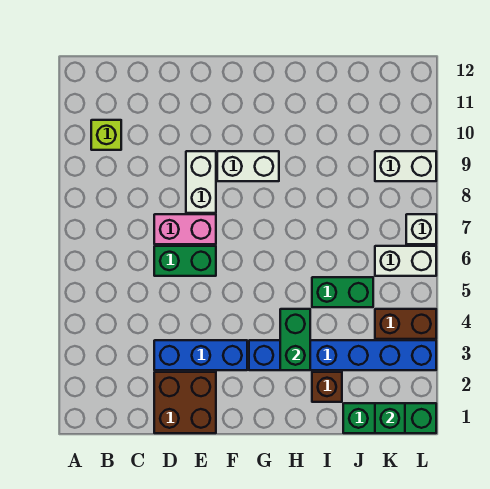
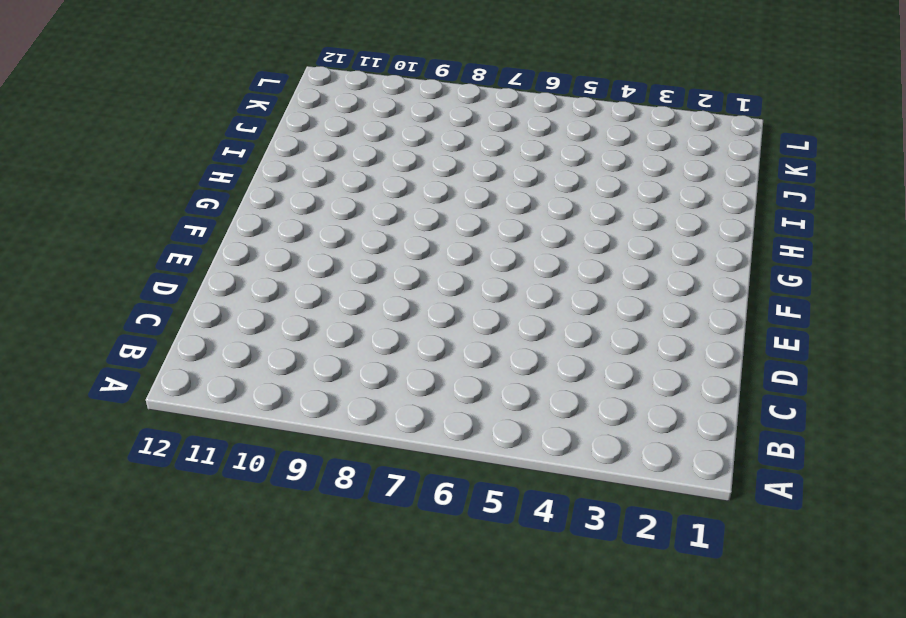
none -> lime 1x1 brick [91,120,121,150]
none -> brown 2x2 brick [154,372,216,433]
none -> blue 1x3 brick [154,340,247,370]

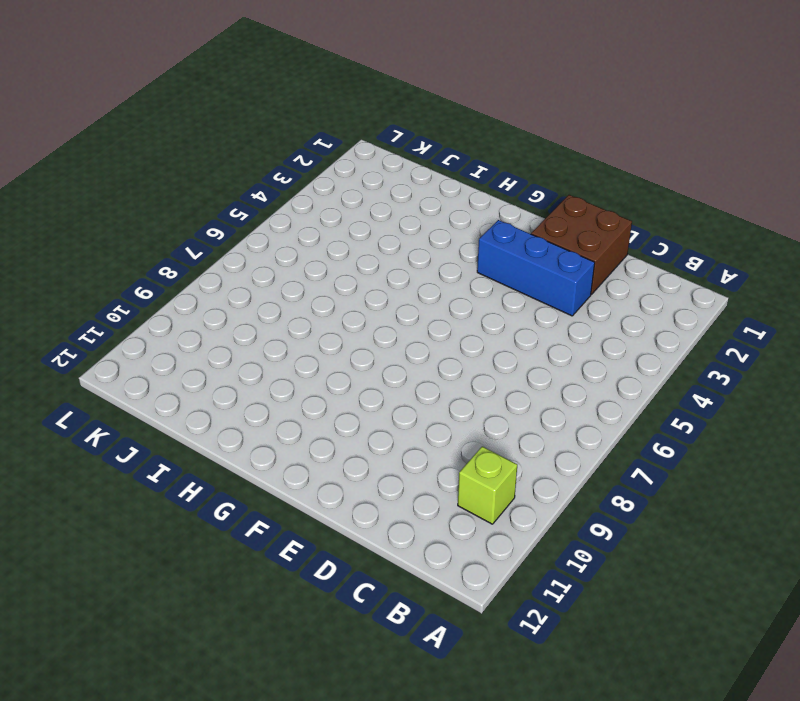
none -> green 1x2 brick [154,246,216,276]
none -> pink 1x2 brick [154,214,216,244]
none -> white 1x2 brick [186,151,216,213]

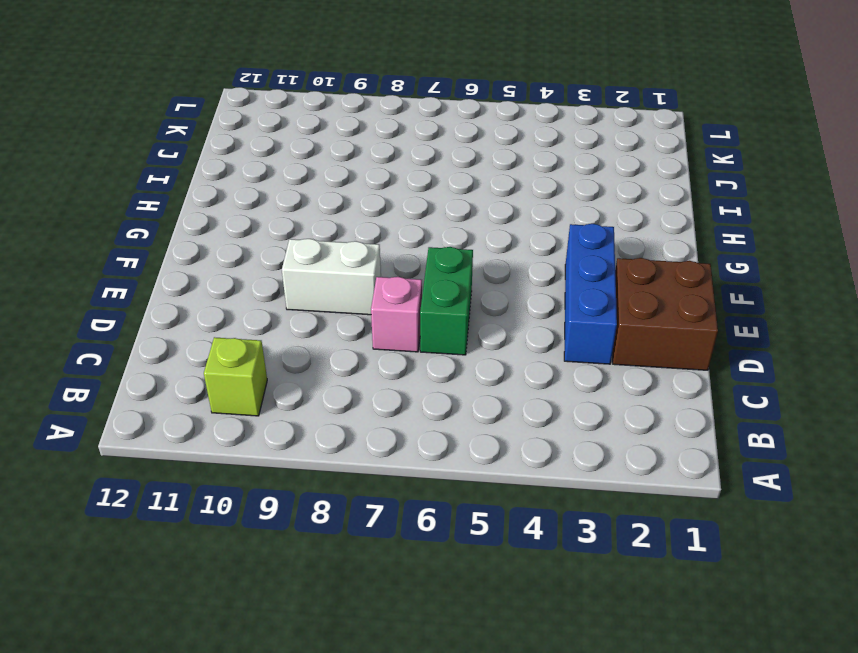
pink 1x1 brick [371,277,422,352] -> pink 1x2 brick [154,214,216,244]
none -> white 1x2 brick [217,151,279,181]
none -> blue 1x6 brick [249,340,436,370]
none -> brown 1x1 brick [312,372,342,402]

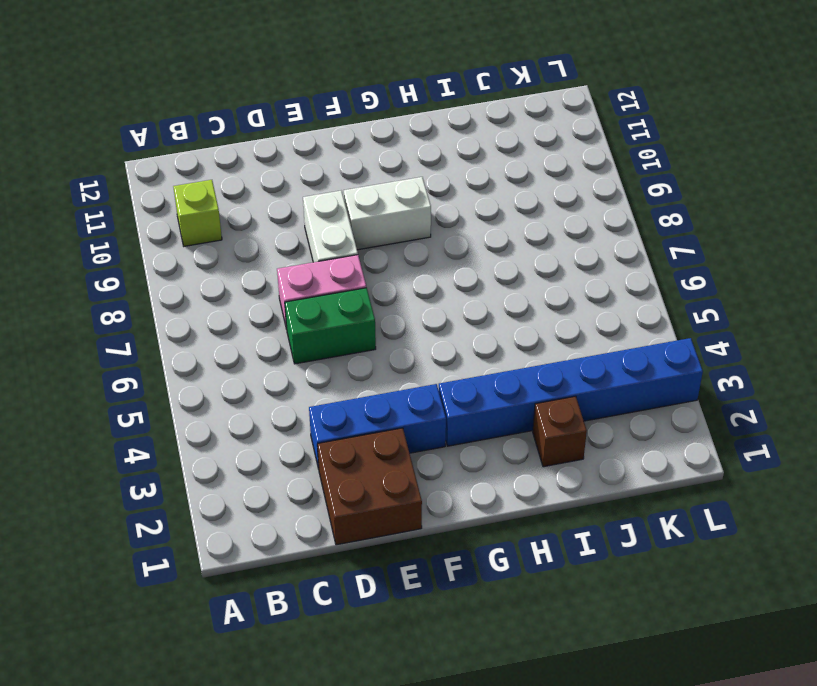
none -> green 1x2 brick [312,277,373,307]
none -> green 1x3 brick [343,403,436,433]
none -> brown 1x2 brick [375,309,436,339]

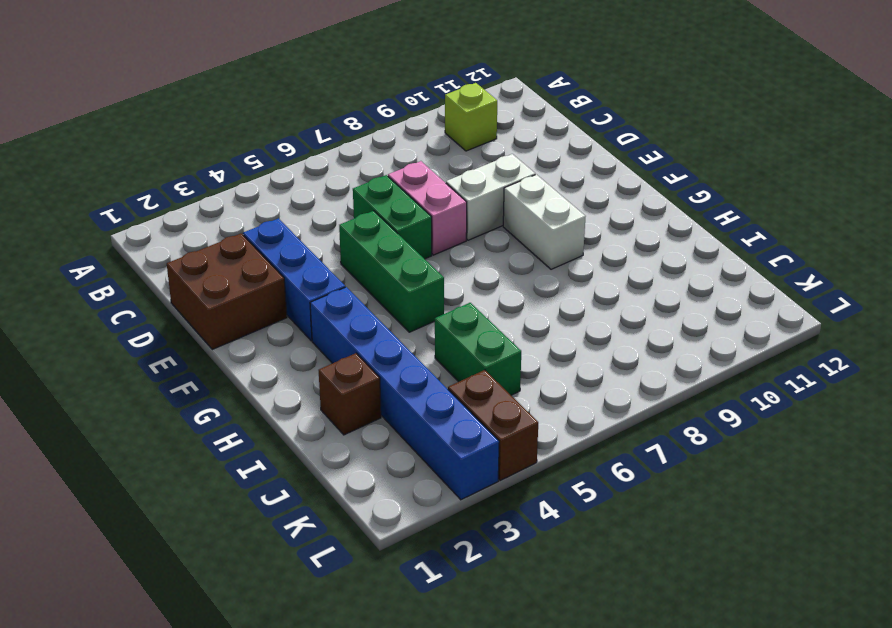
green 1x3 brick [339,211,444,332] -> green 1x3 brick moved to [343,403,436,433]
none -> white 1x2 brick [375,246,436,276]
none -> white 1x2 brick [375,151,436,181]
none -> white 1x1 brick [406,214,436,244]

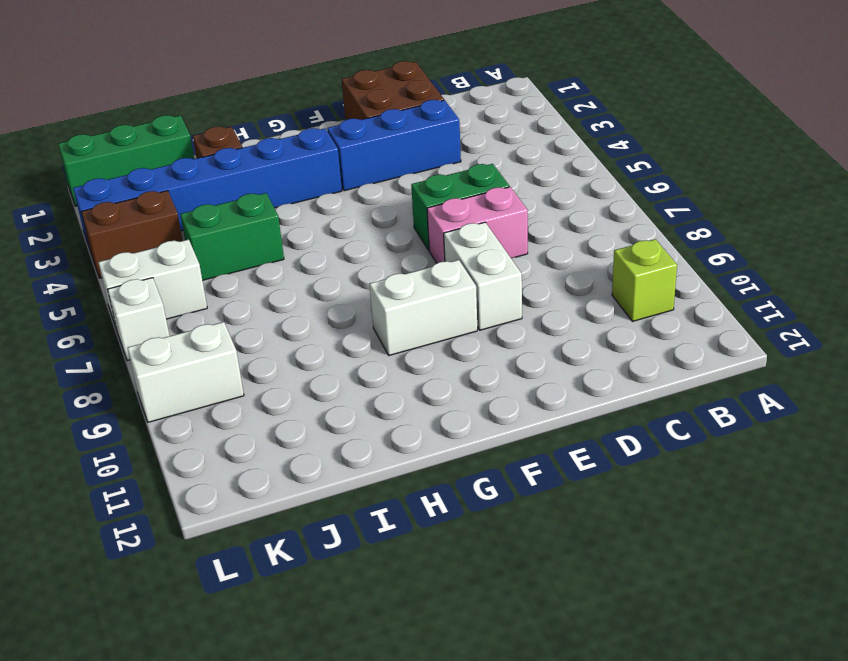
none -> green 1x2 brick [280,309,310,370]
none -> green 1x1 brick [375,403,405,433]

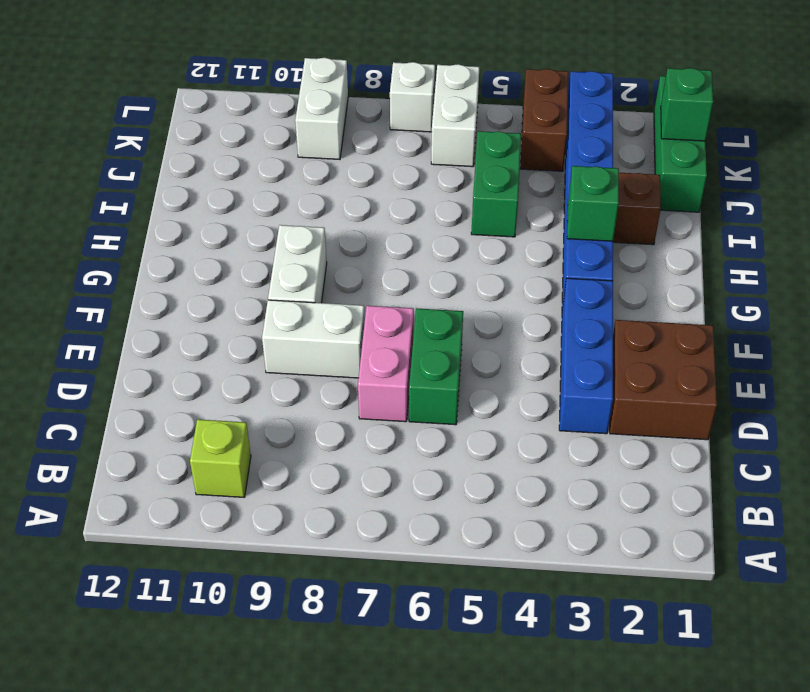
green 1x1 brick [567,166,619,241] -> green 1x2 brick [280,309,310,370]

